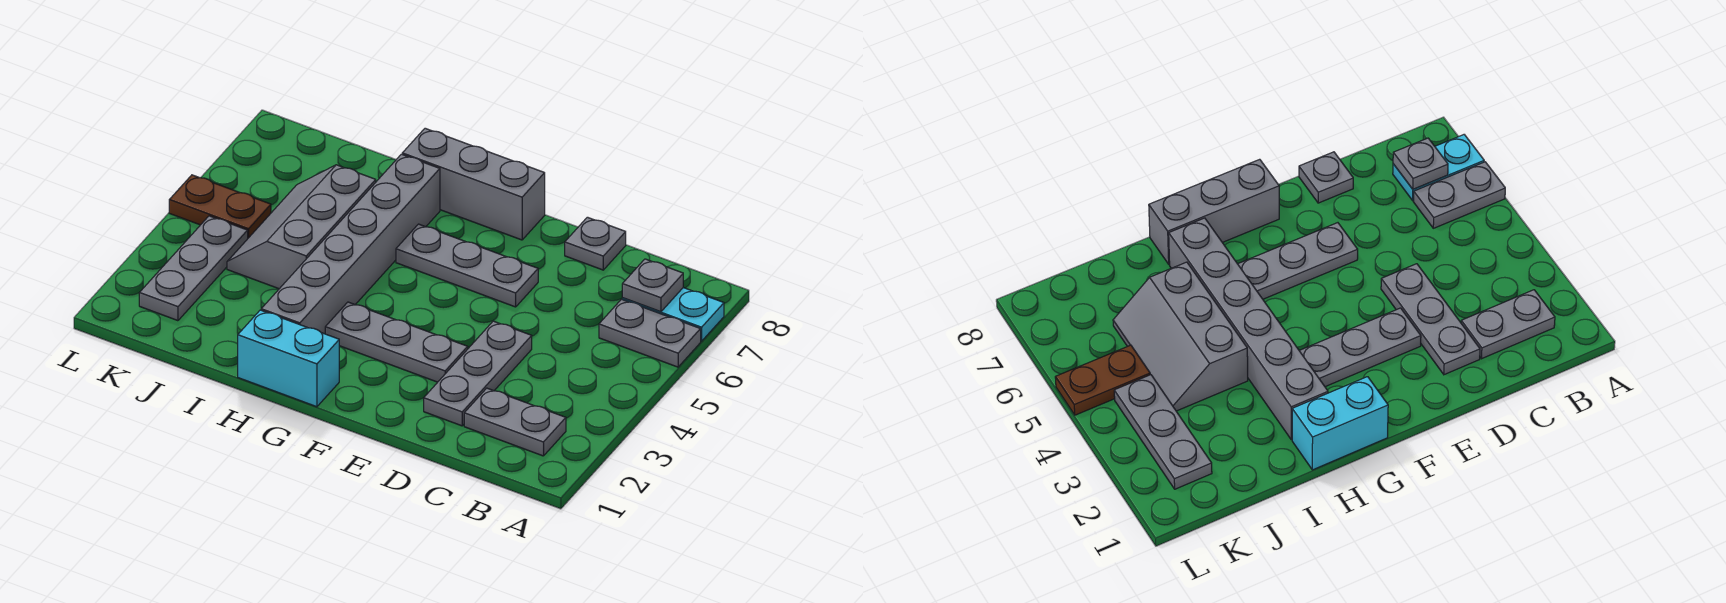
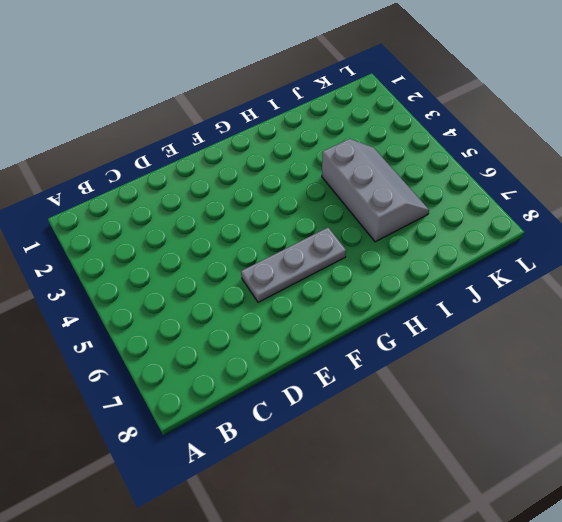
none -> grey 1x2 plate [599,299,701,367]
none -> cyan 1x2 plate [622,288,724,341]
none -> grey 1x2 plate [464,388,566,456]

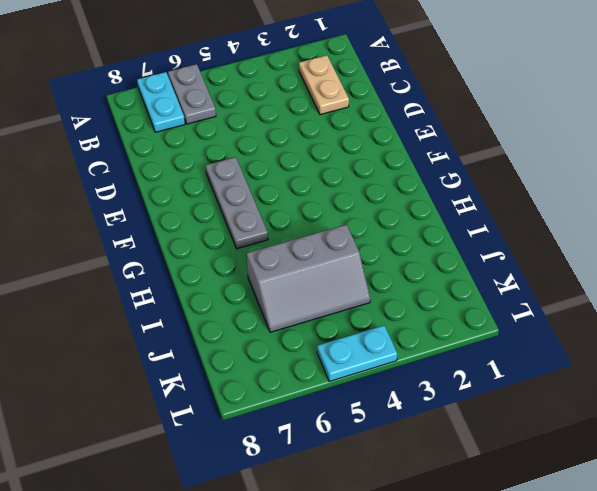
tan 1x2 plate [299,55,349,115] -> grey 1x2 plate [464,388,566,456]
cyan 1x2 plate [317,325,397,381] -> brown 1x2 plate [169,175,271,238]
none -> grey 1x3 plate [424,321,532,426]
none -> grey 1x1 plate [565,217,626,270]
none -> grey 1x3 plate [325,302,468,382]

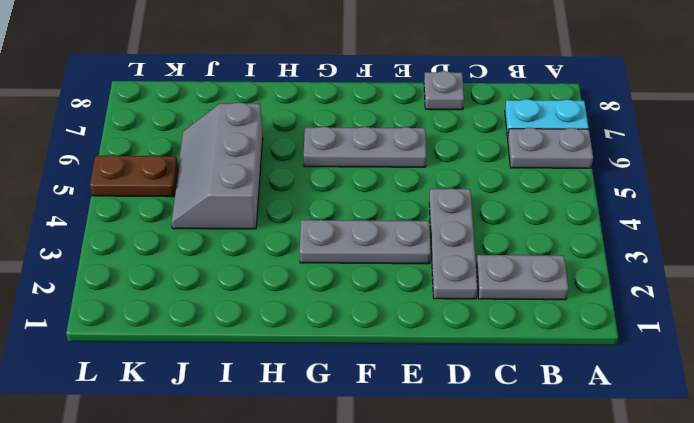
none -> grey 1x3 brick [402,128,545,240]
none -> cyan 1x2 brick [238,310,339,407]
none -> grey 1x6 brick [261,154,440,334]

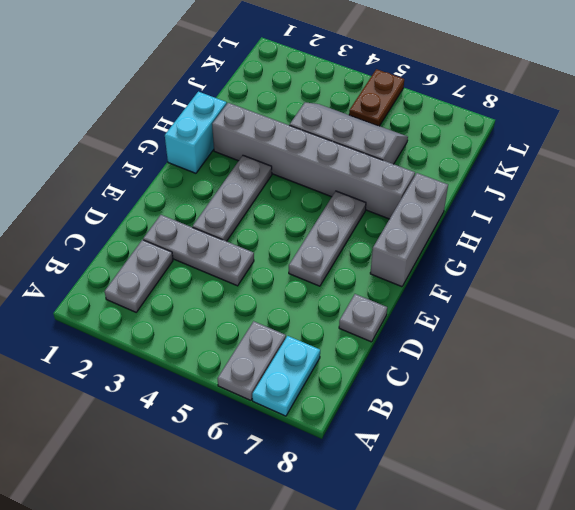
none -> grey 1x3 plate [139,216,248,321]
none -> grey 1x1 plate [622,259,683,312]

